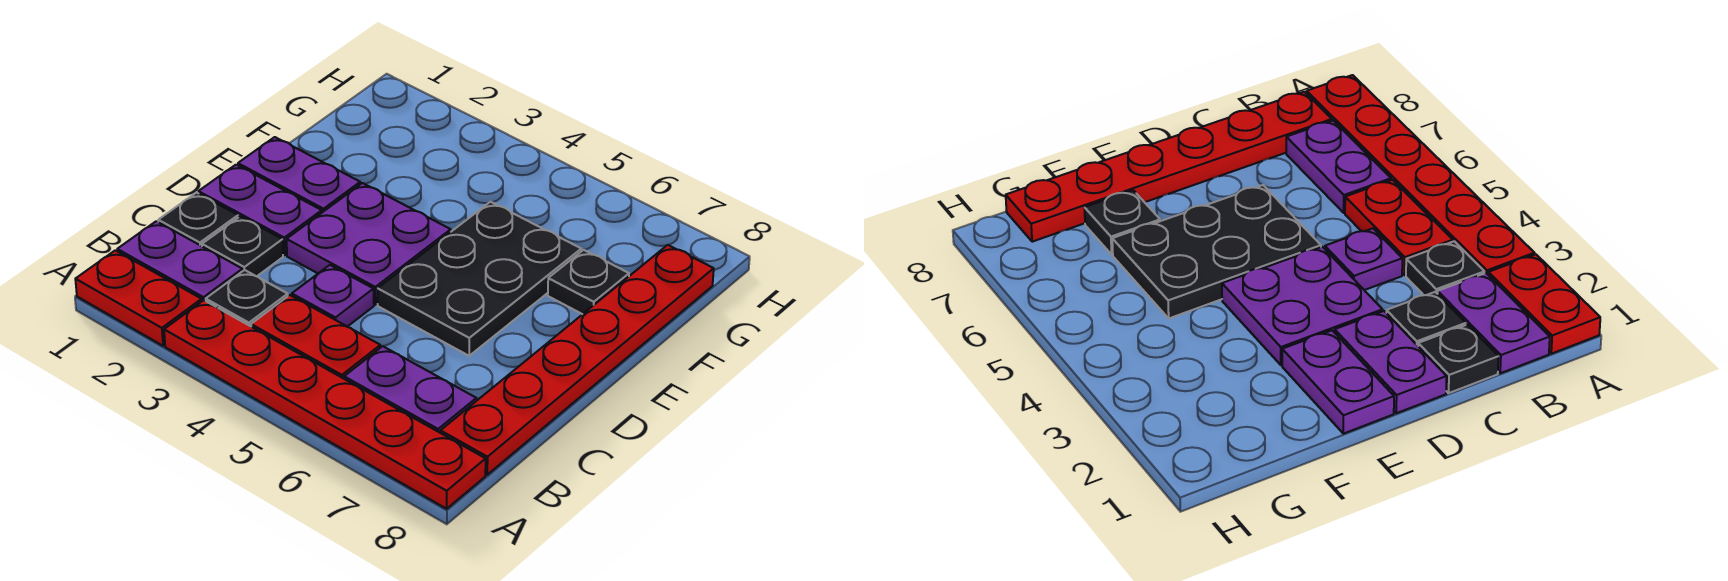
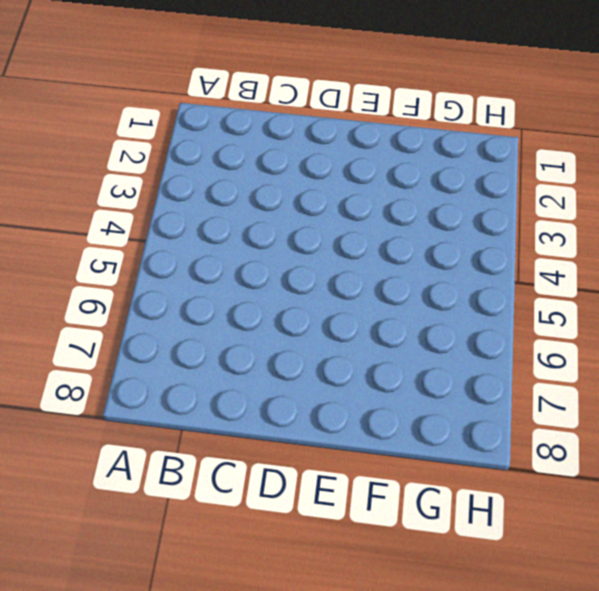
none -> red 1x2 plate [75,250,202,346]
none -> red 1x6 plate [164,300,486,509]
none -> purple 1x2 plate [117,221,243,301]

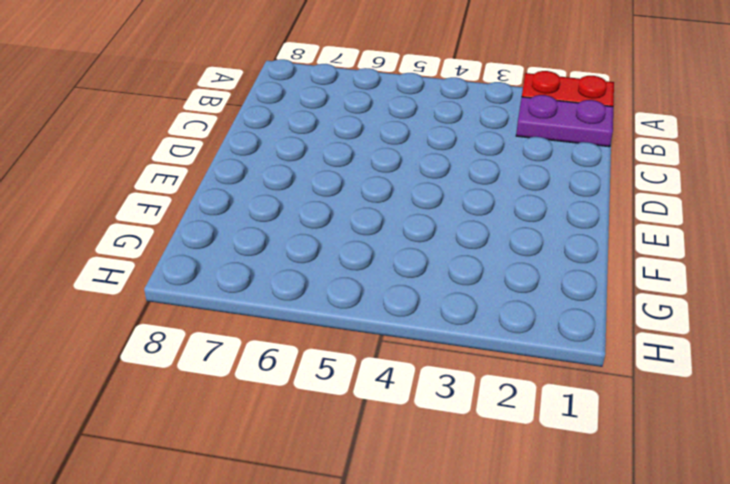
none -> red 1x6 plate [164,300,486,509]
none -> black 1x1 plate [206,270,288,326]
none -> red 1x2 plate [251,295,380,379]

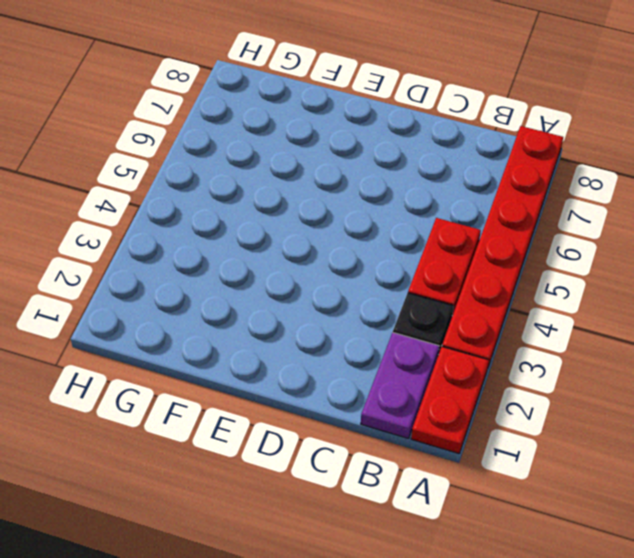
none -> purple 1x2 plate [344,346,476,433]
none -> red 1x6 plate [441,245,714,475]
none -> black 1x1 plate [158,193,238,246]

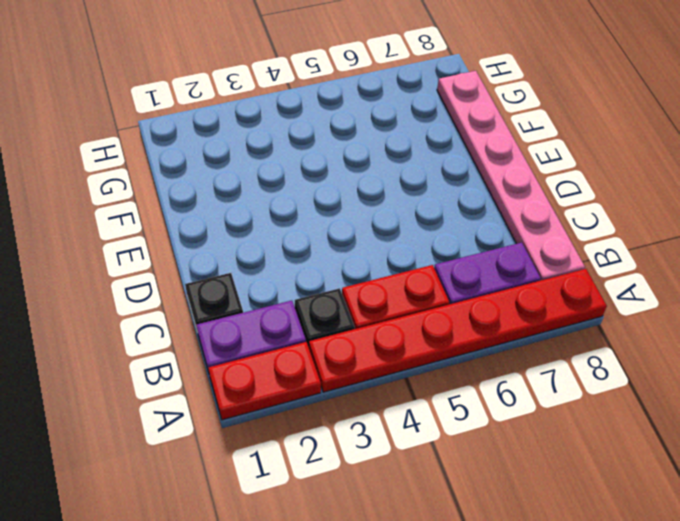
pink 1x6 plate [437,71,585,281] -> red 1x6 plate [441,245,714,475]
none -> black 1x1 plate [202,216,283,276]
none -> purple 1x1 plate [292,265,374,327]
none -> purple 1x2 plate [198,165,322,255]

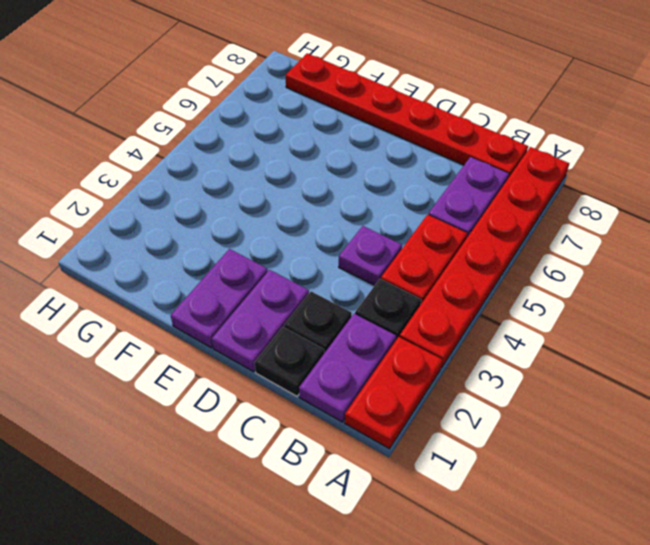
none -> purple 2x2 plate [287,183,451,305]
none -> black 2x3 plate [378,202,581,356]
none -> black 1x1 plate [548,250,629,314]

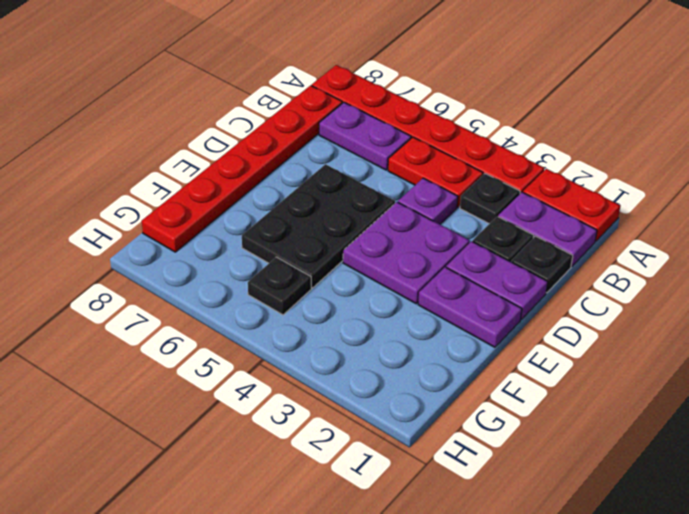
black 1x1 plate [248,257,311,315] -> black 1x1 plate moved to [548,250,629,314]

